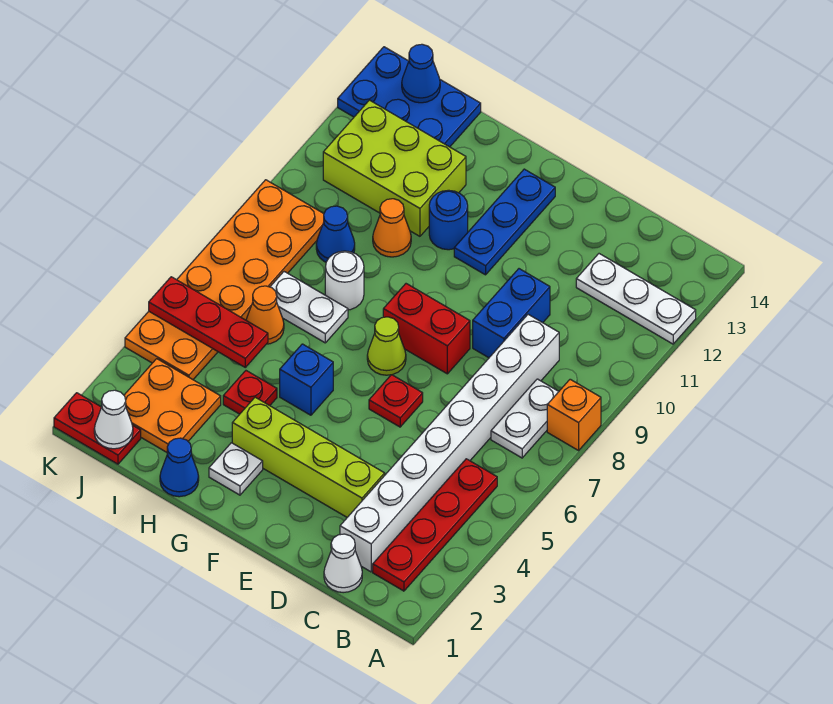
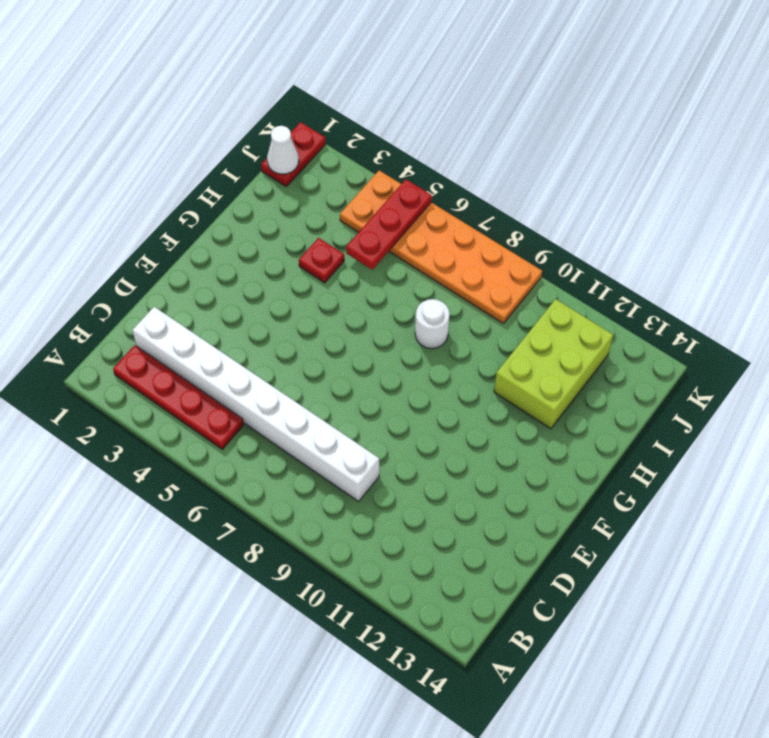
none -> orange 1x1 brick [547,379,601,451]
none -> white 1x3 plate [576,254,696,344]
none -> white 1x2 plate [491,379,559,458]
none -> white 1x1 cone [324,534,362,593]

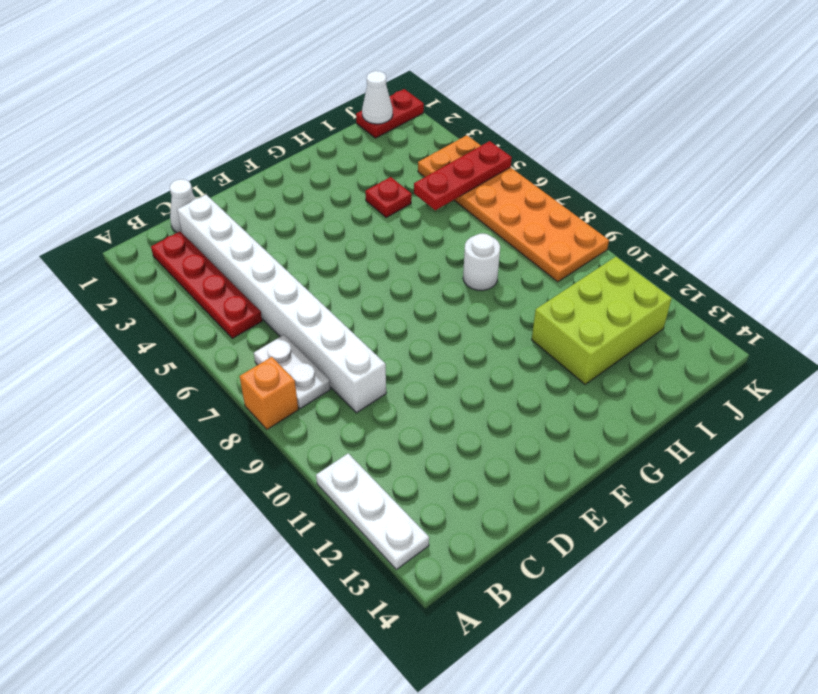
white 1x3 plate [316,453,429,569] -> white 1x3 plate turned to [576,254,696,344]
none -> lime 1x4 brick [232,397,385,517]
none -> blue 1x2 brick [473,269,550,358]
none -> red 1x1 plate [369,375,423,427]
none -> red 1x2 brick [383,284,470,374]

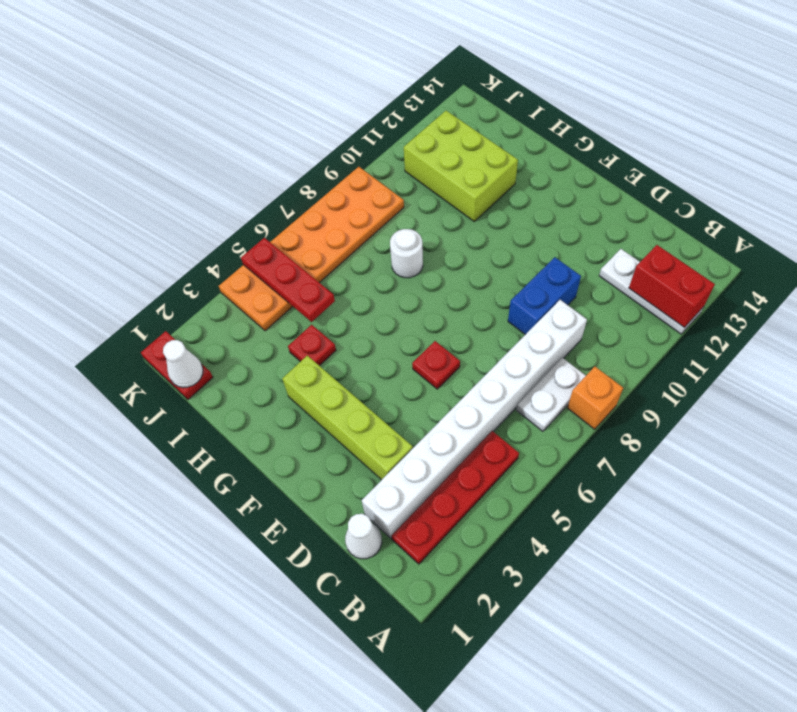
red 1x2 brick [629,245,715,328] -> red 1x2 brick moved to [383,284,470,374]
none -> lime 1x1 cone [367,317,406,375]
none -> blue 1x3 plate [454,169,555,275]
none -> white 1x1 plate [209,443,263,495]
none -> blue 1x1 brick [280,344,333,415]

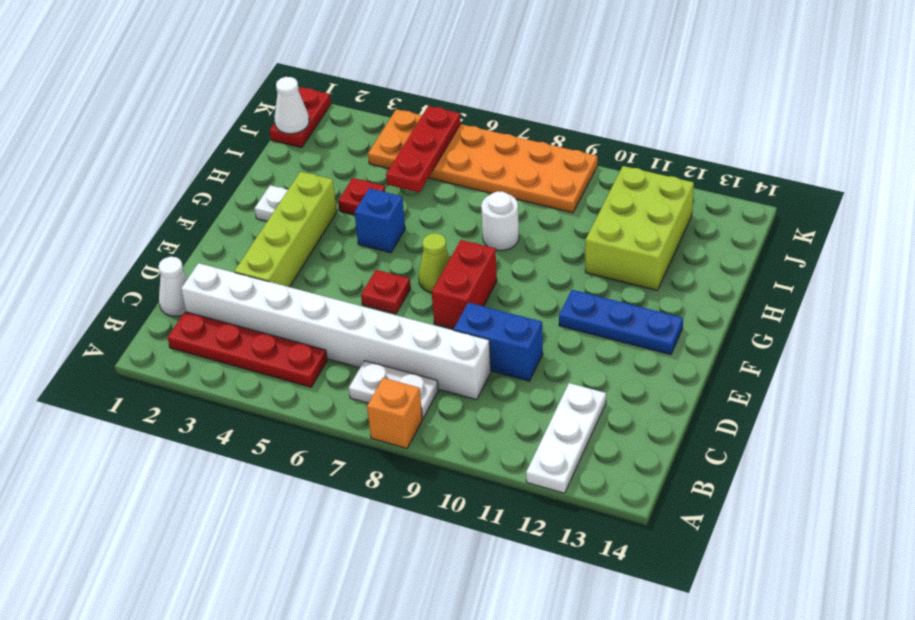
none -> blue 1x1 round brick [429,190,468,250]
none -> blue 1x1 cone [160,438,199,497]
none -> white 1x2 plate [270,272,348,343]
none -> orange 1x1 cone [373,199,411,257]

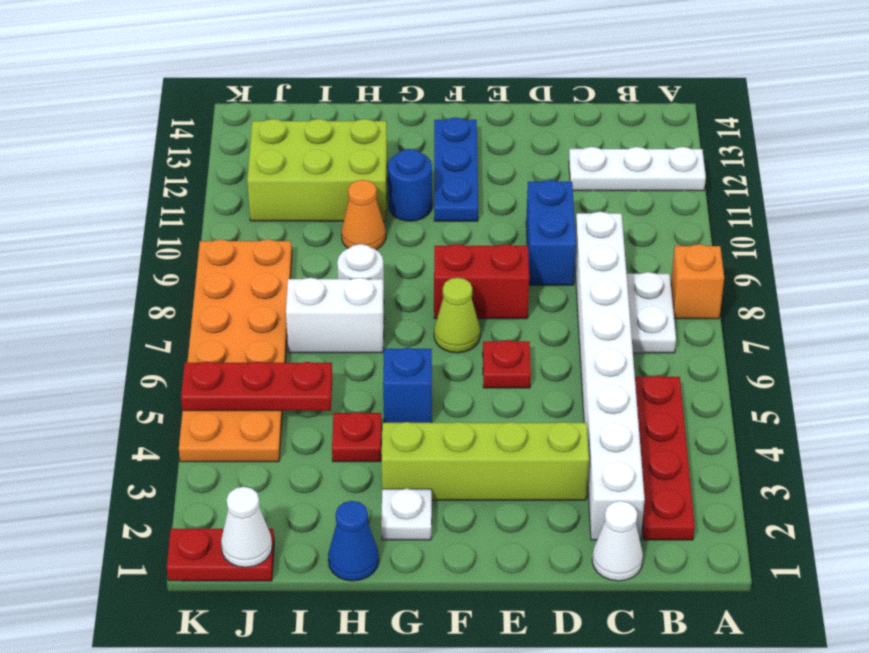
white 1x2 brick [286,278,384,353] -> white 1x2 plate [270,272,348,343]
none -> orange 2x2 plate [124,359,221,452]
none -> orange 1x1 cone [246,286,284,344]
none -> blue 1x1 cone [316,206,355,262]
none -> blue 2x3 plate [338,47,481,147]

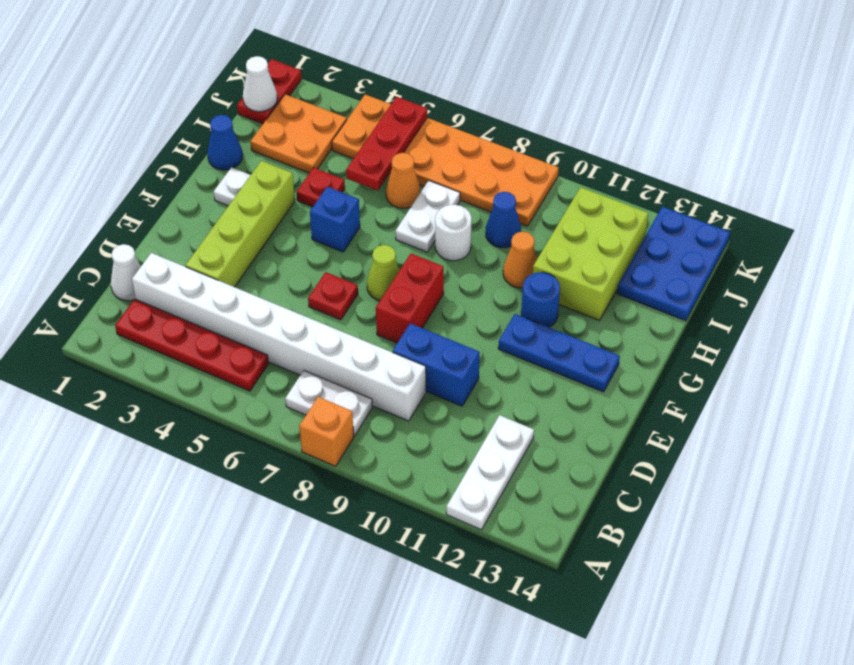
none -> blue 1x1 cone [402,44,440,103]

